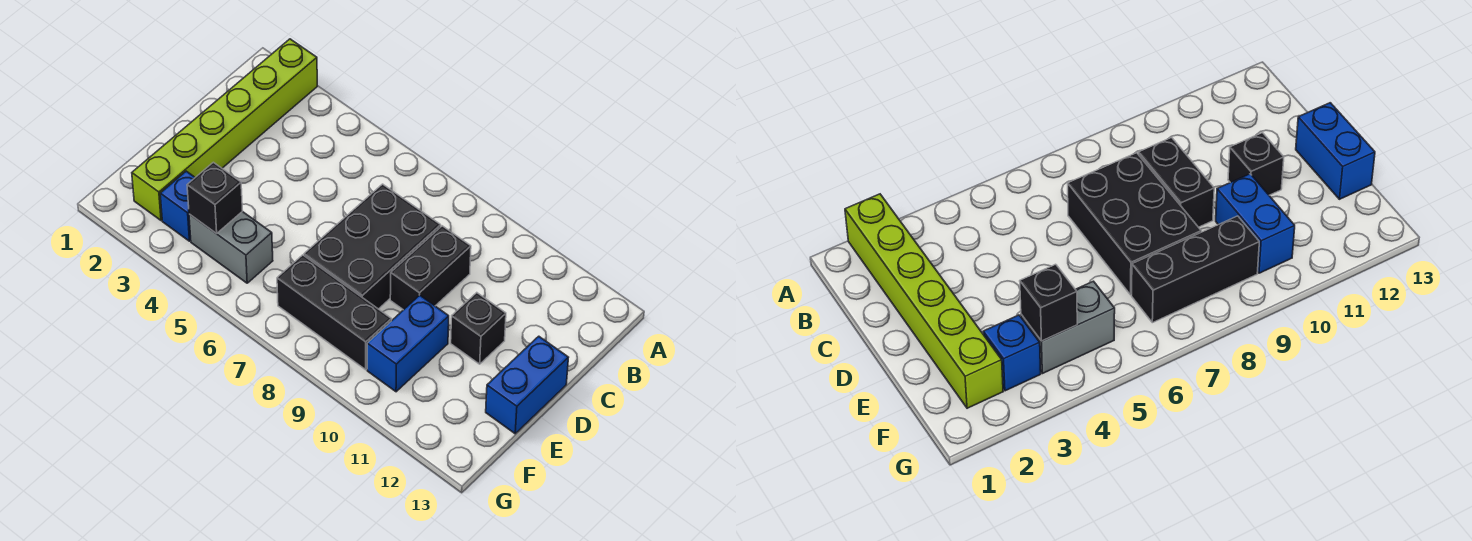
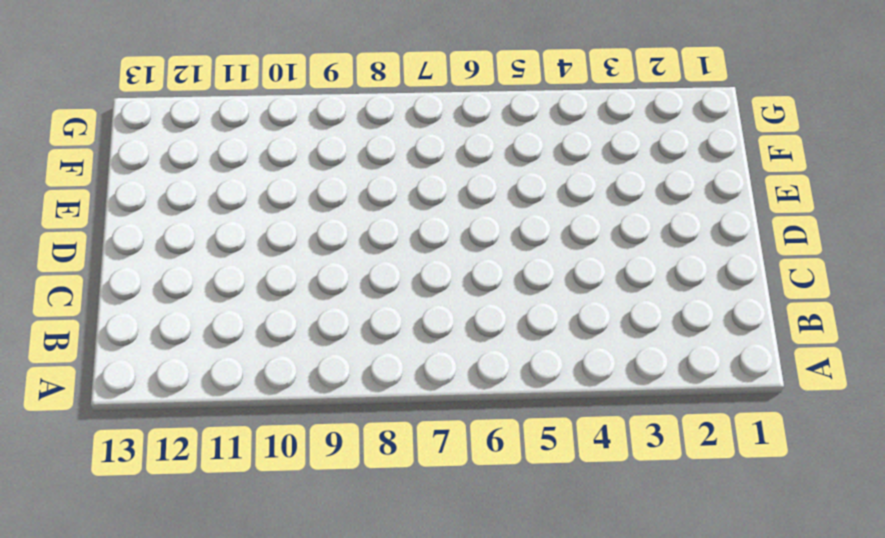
none -> lime 1x6 brick [132,39,317,220]
none -> black 2x3 brick [304,184,441,309]

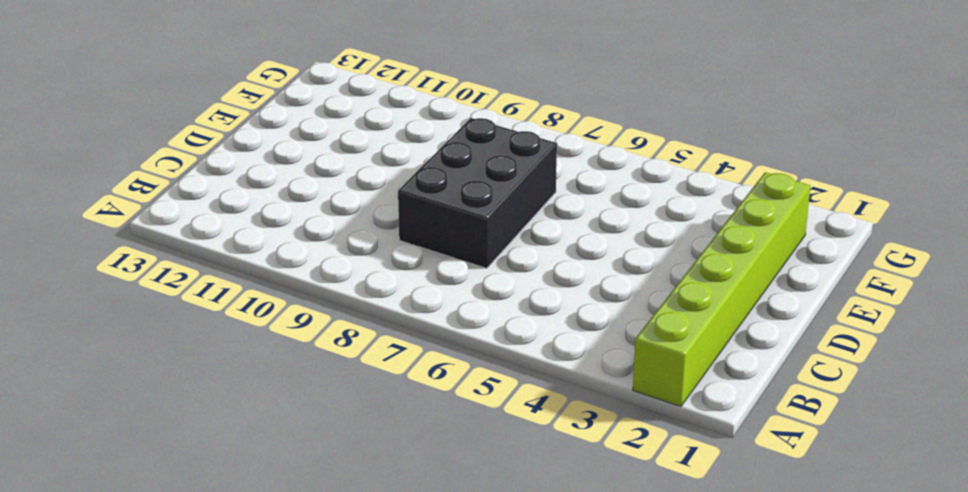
none -> black 1x2 brick [390,226,471,310]
none -> black 1x1 brick [451,293,506,364]

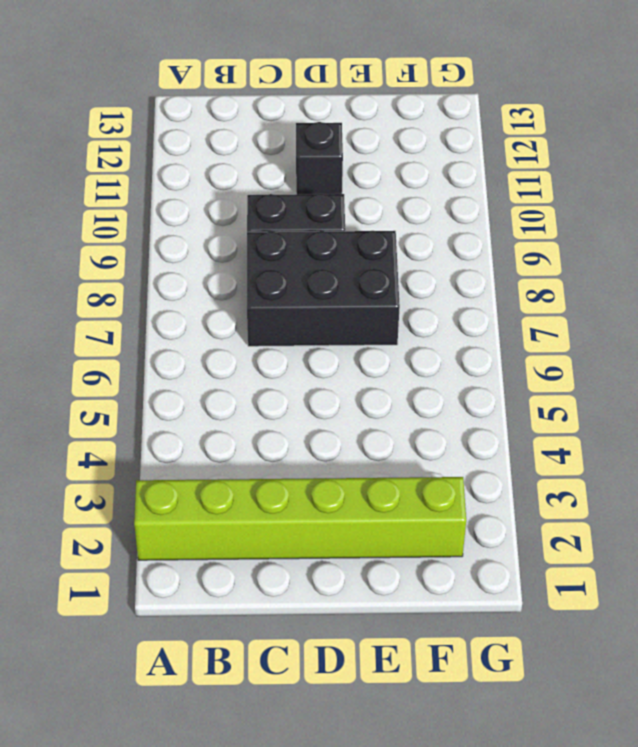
none -> blue 1x2 brick [486,336,568,434]
none -> blue 1x2 brick [367,295,449,392]

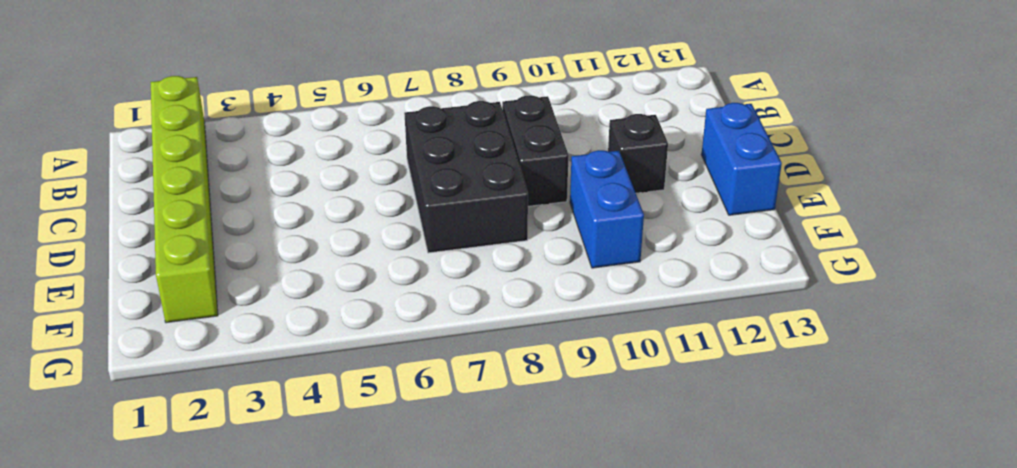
none -> blue 1x1 brick [160,171,195,241]
none -> grey 1x2 brick [189,212,273,283]

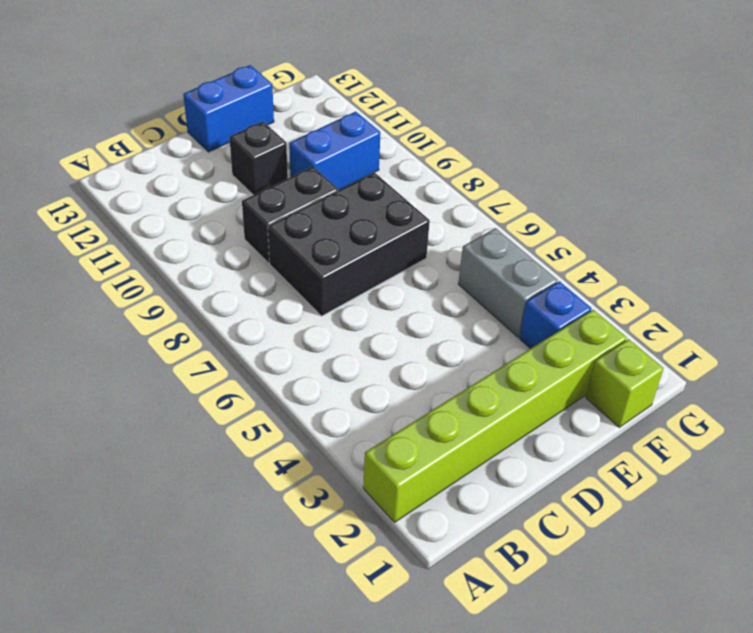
lime 1x1 brick [586,339,663,427] -> none
none -> black 1x3 brick [277,255,392,370]
none -> black 1x1 brick [187,162,243,234]

